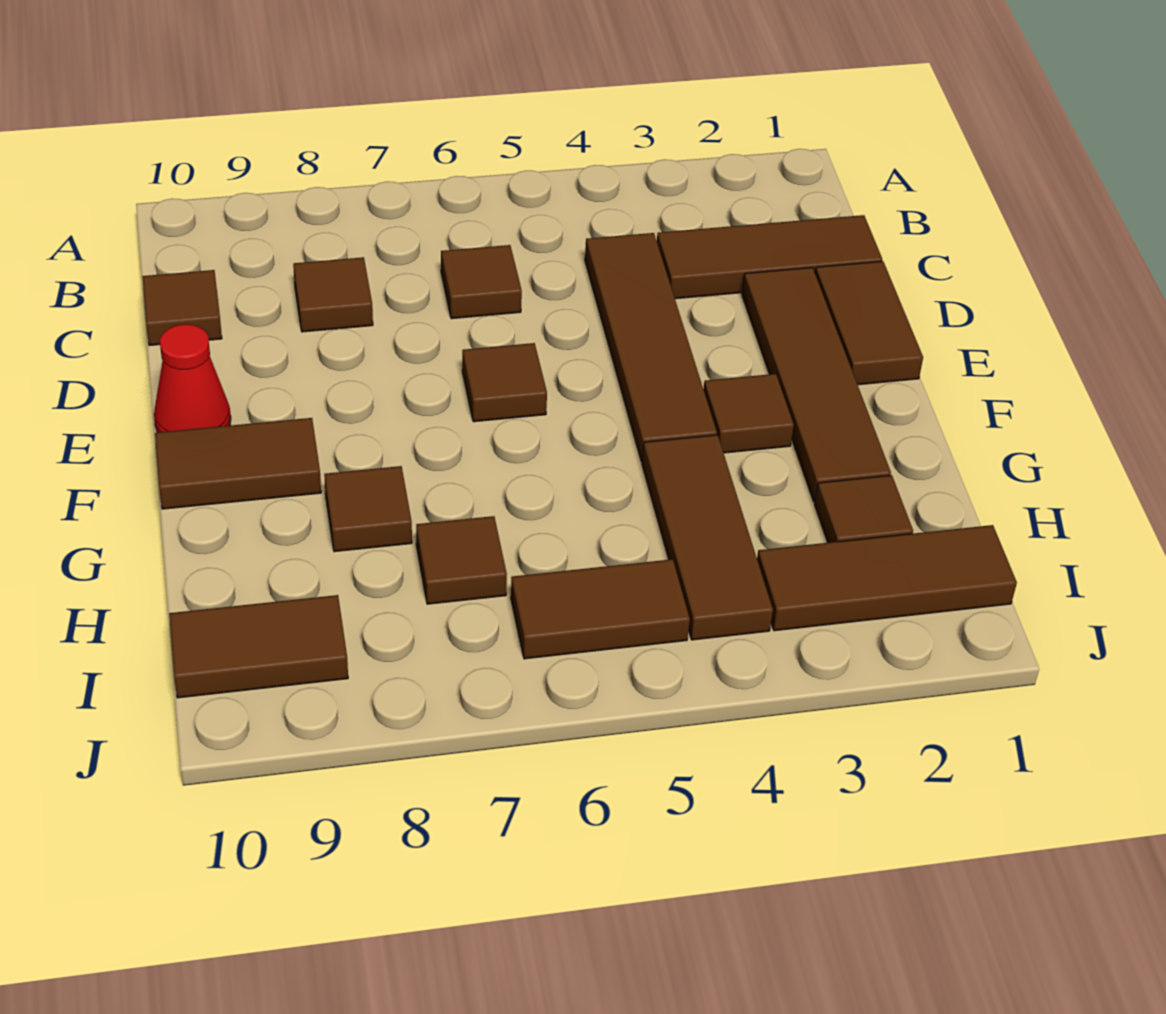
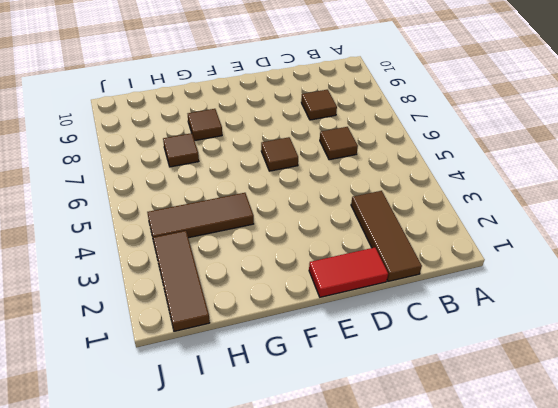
red 1x2 tile [309,248,388,297] -> brown 1x2 tile [815,261,923,385]
none -> brown 1x4 tile [585,233,717,461]
none -> brown 1x1 tile [142,270,222,346]
none -> brown 1x4 tile [742,268,891,502]

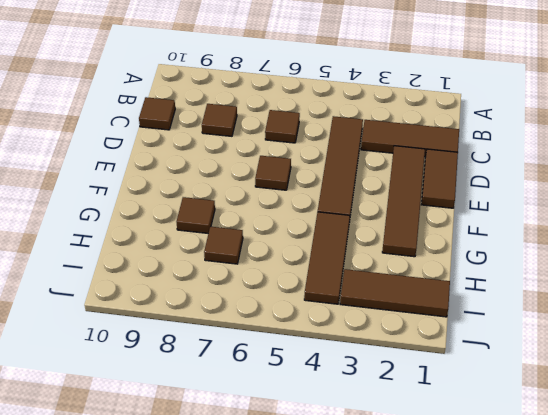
none -> red 1x1 cone [154,324,231,432]
none -> brown 1x1 tile [703,374,794,453]
none -> brown 1x2 tile [155,418,321,509]

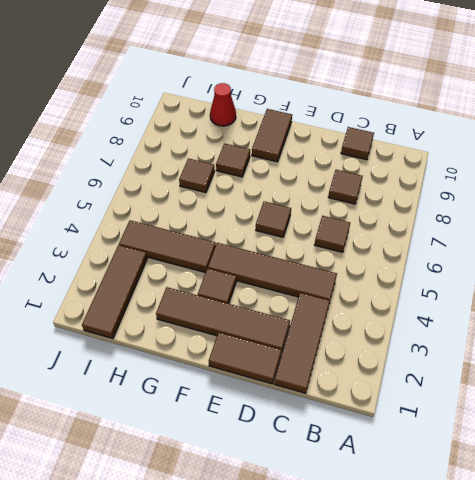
red 1x1 cone [210,83,236,126] -> red 1x1 cone moved to [154,324,231,432]
none -> brown 1x1 tile [815,475,913,543]
none -> brown 1x2 tile [511,559,690,659]
none -> brown 1x2 tile [169,595,348,698]

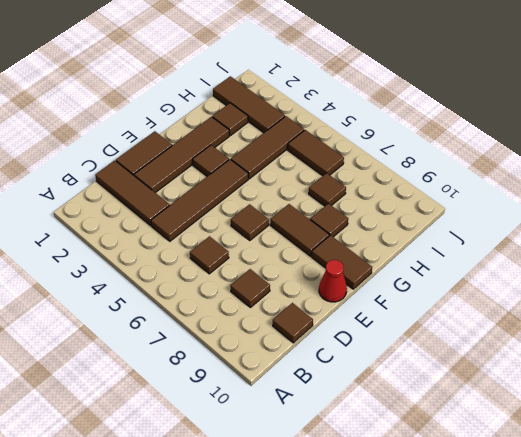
brown 1x2 tile [271,204,329,256] -> brown 1x2 tile moved to [169,595,348,698]

